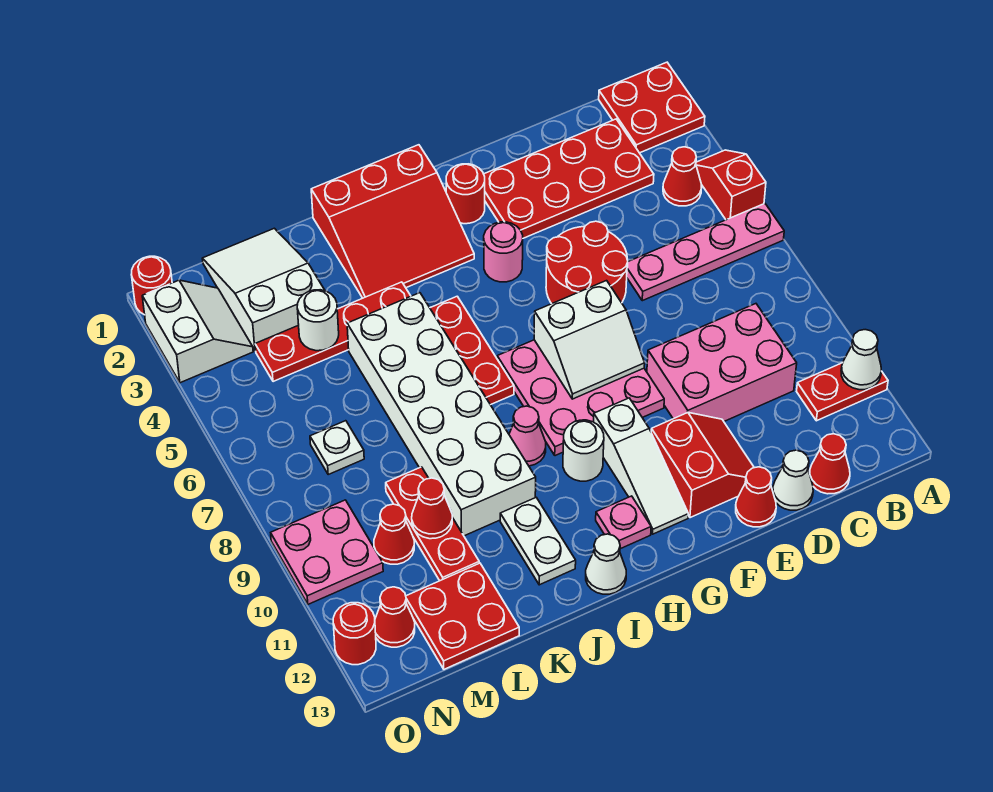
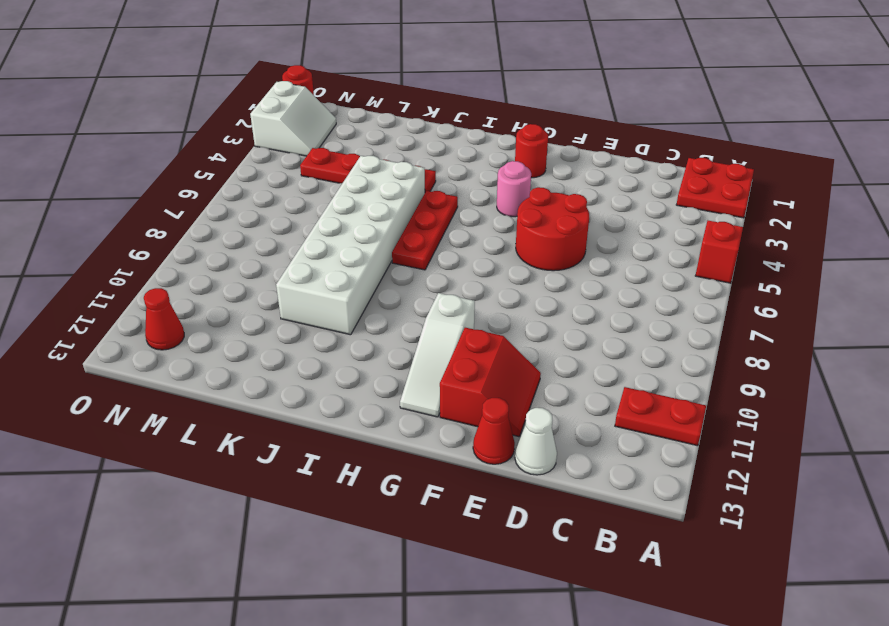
none -> pink 1x4 plate [627,204,784,301]
none -> red 1x1 cone [663,147,701,206]
none -> red 2x4 plate [484,119,654,238]
none -> pink 2x3 brick [647,304,797,421]

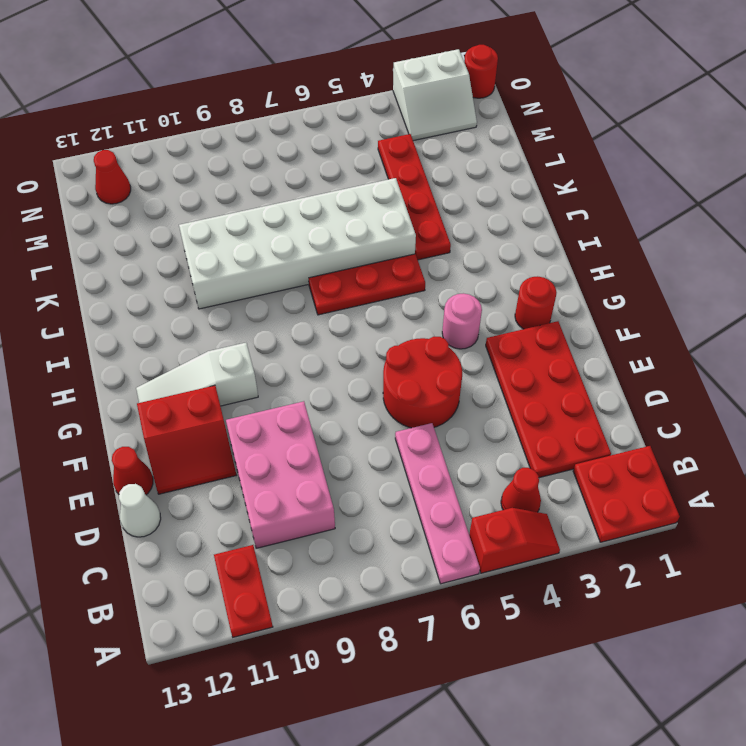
none -> red 1x1 cone [809,434,850,494]
none -> pink 3x3 plate [497,340,664,456]
none -> red 3x3 slope [311,145,474,298]
none -> white 1x1 round brick [563,420,604,481]

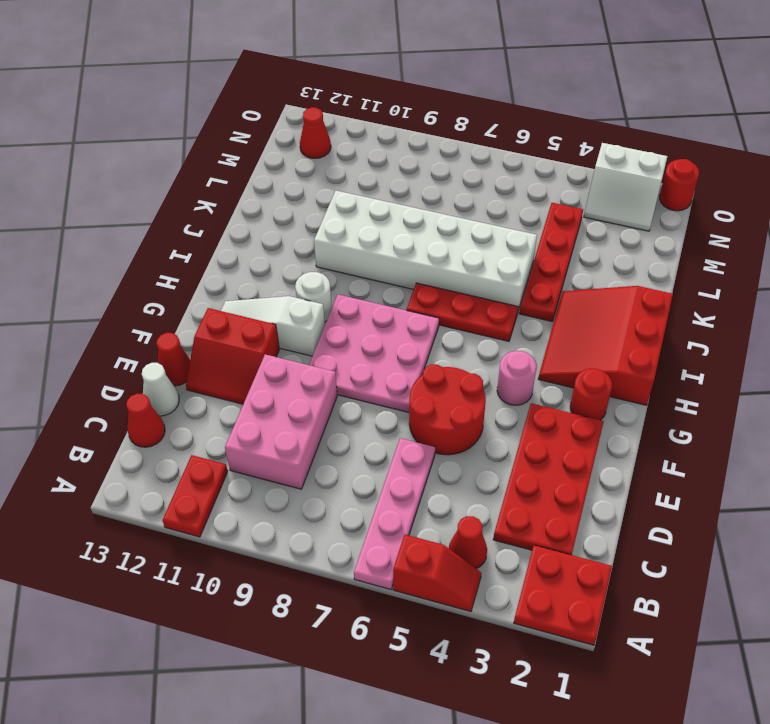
none -> pink 1x1 plate [596,496,651,549]
none -> pink 1x1 cone [509,406,546,466]
none -> white 1x1 cone [586,534,626,594]
none -> white 1x2 plate [500,497,576,585]

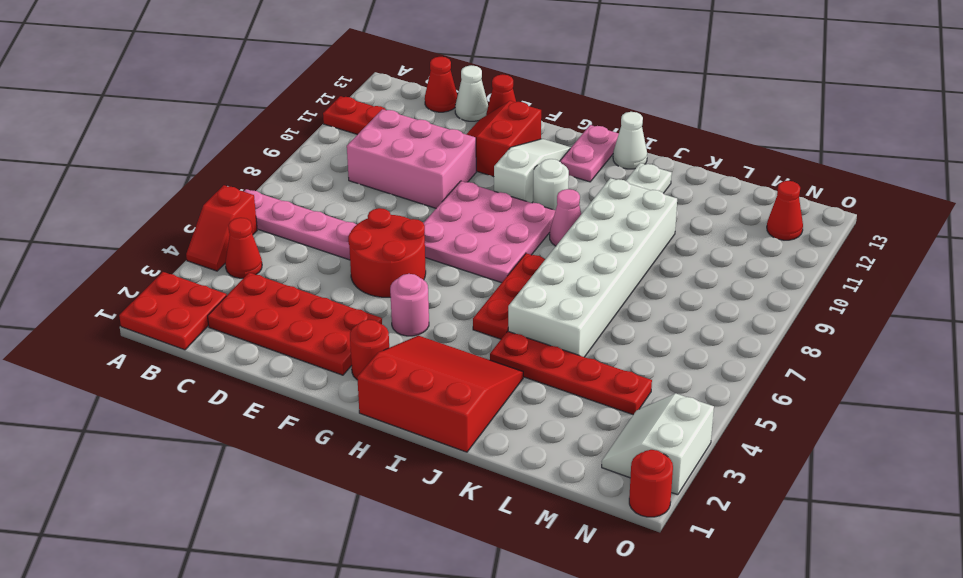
pink 1x2 plate [560,125,619,182] -> pink 1x1 plate [596,496,651,549]
none -> white 2x3 slope [202,228,325,351]
none -> red 1x3 plate [386,467,479,581]
none -> red 2x2 plate [406,563,519,669]
none -> white 1x1 plate [310,421,364,474]

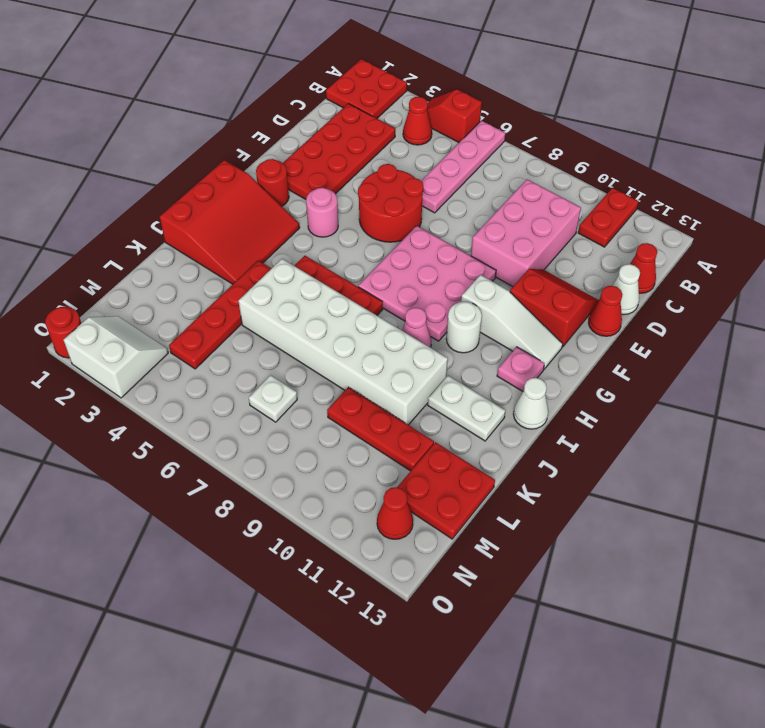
none -> white 2x3 slope [202,228,325,351]
none -> red 1x1 cone [374,504,414,564]
none -> pink 2x2 plate [271,500,383,604]
none -> red 1x1 round brick [333,603,376,665]

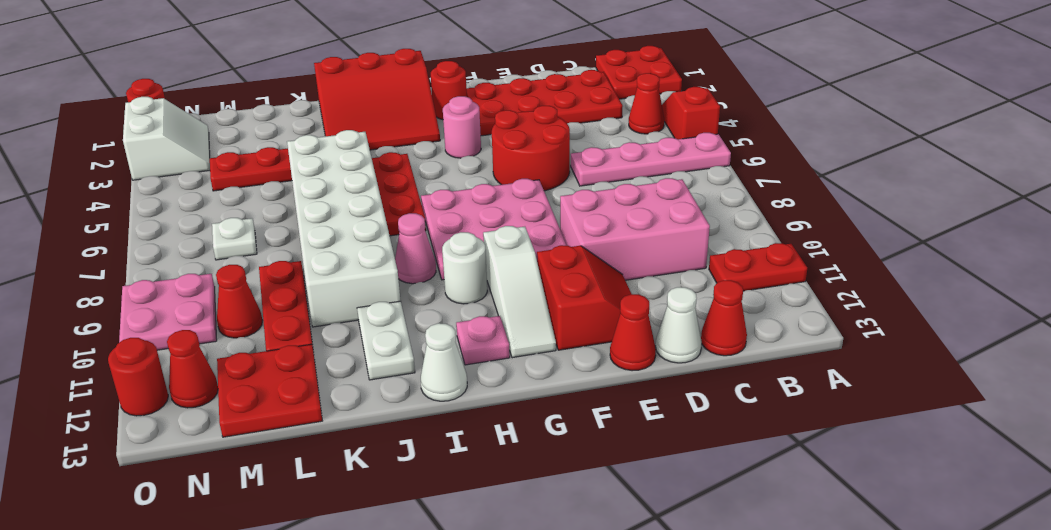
none -> white 2x3 slope [202,228,325,351]
none -> white 1x1 cone [841,330,881,390]
none -> white 2x2 slope [534,281,645,399]
none -> white 1x1 round brick [297,290,339,351]

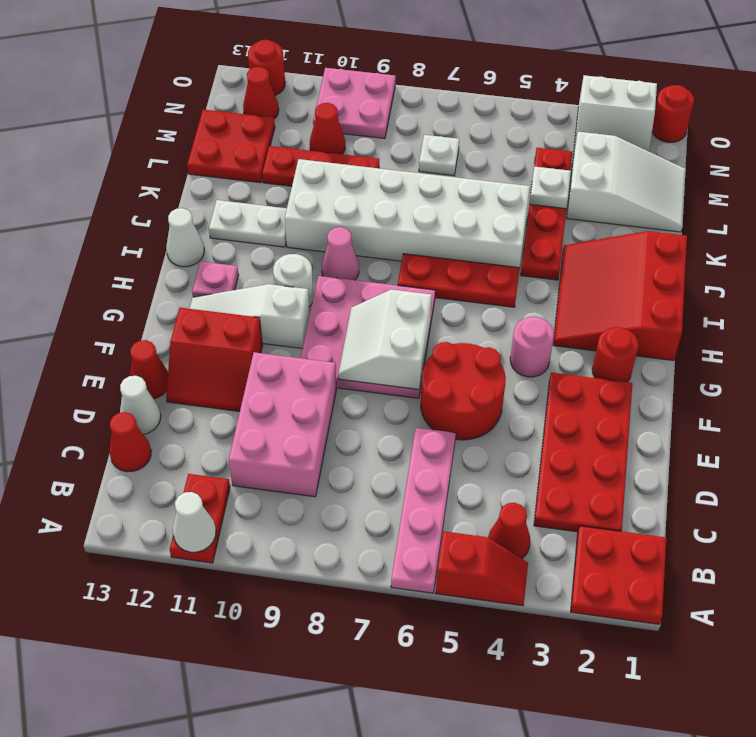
white 1x1 plate [530,166,571,209] -> white 1x1 round brick [297,290,339,351]
none -> red 1x1 cone [412,478,452,539]

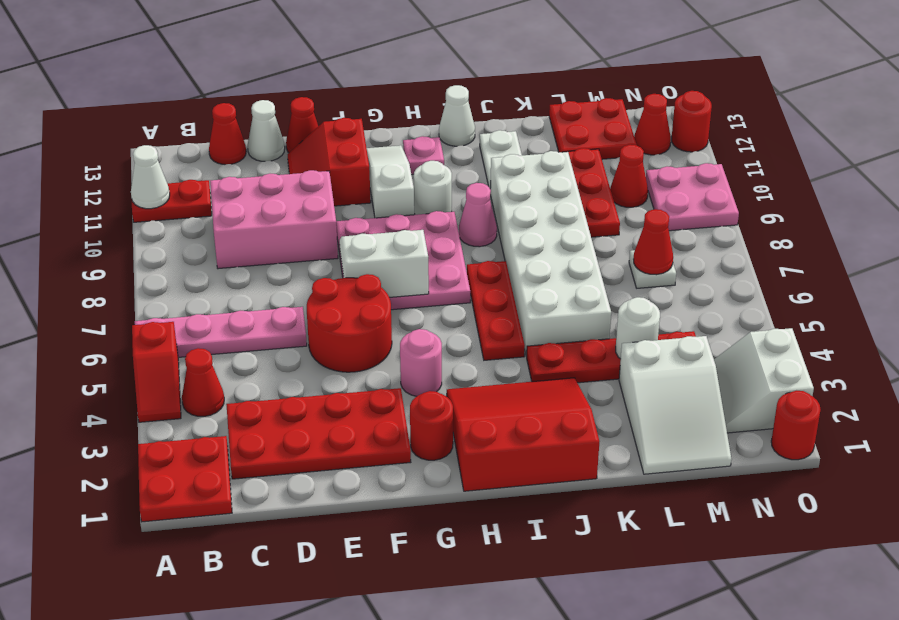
red 1x1 cone [634,209,673,275] -> red 1x1 cone moved to [412,478,452,539]

